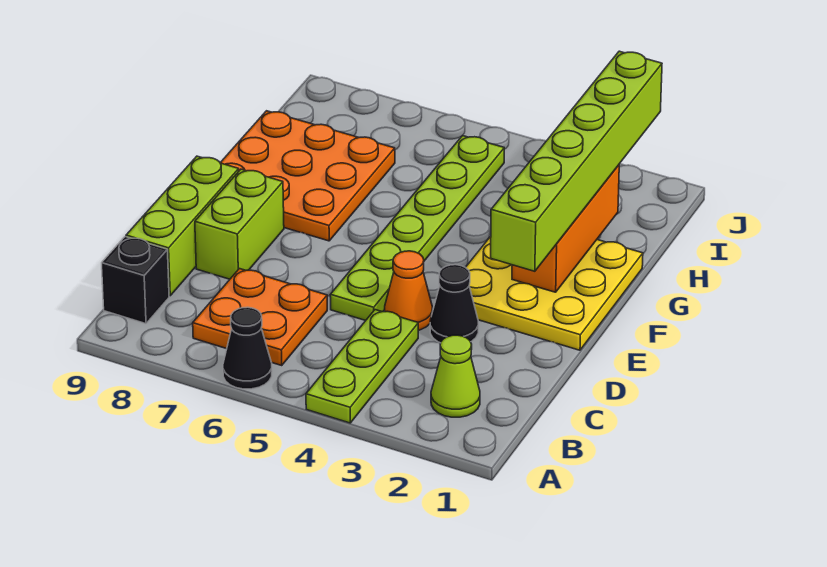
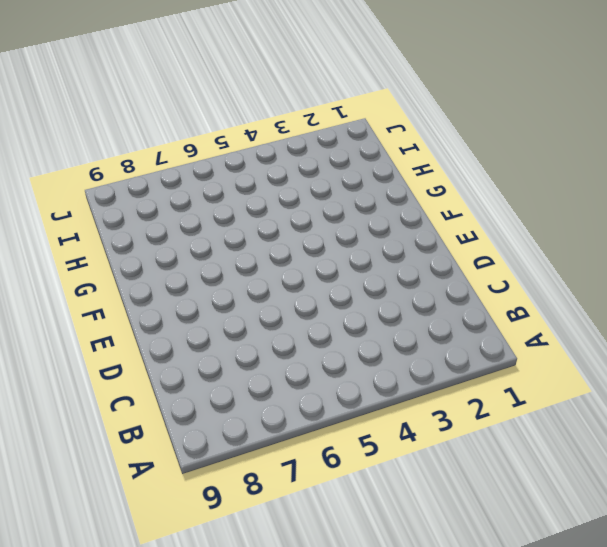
none -> lime 1x3 plate [306,310,418,423]
none -> black 1x1 cone [223,307,272,389]
none -> lime 1x1 cone [431,335,480,417]

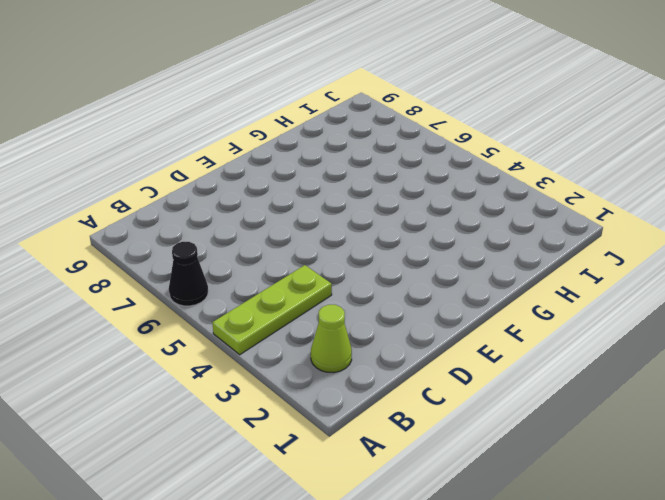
none -> orange 2x2 plate [193,269,327,365]
none -> black 1x1 brick [102,237,169,324]
none -> lime 1x3 brick [126,156,239,296]

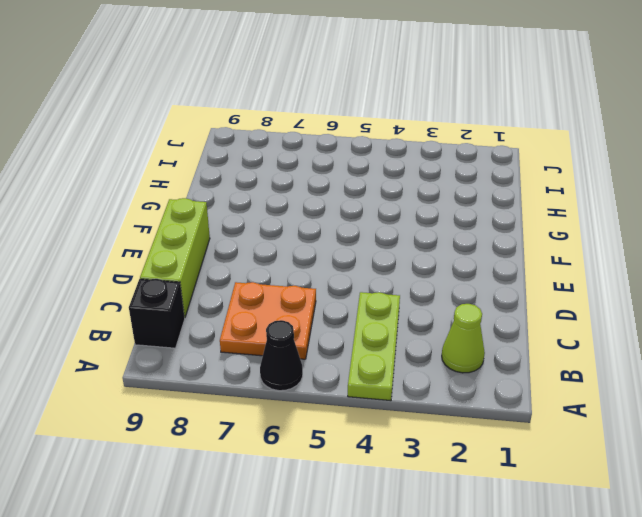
none -> black 1x1 cone [430,265,478,343]
none -> orange 1x1 cone [385,251,432,330]
none -> lime 1x6 plate [330,136,504,321]

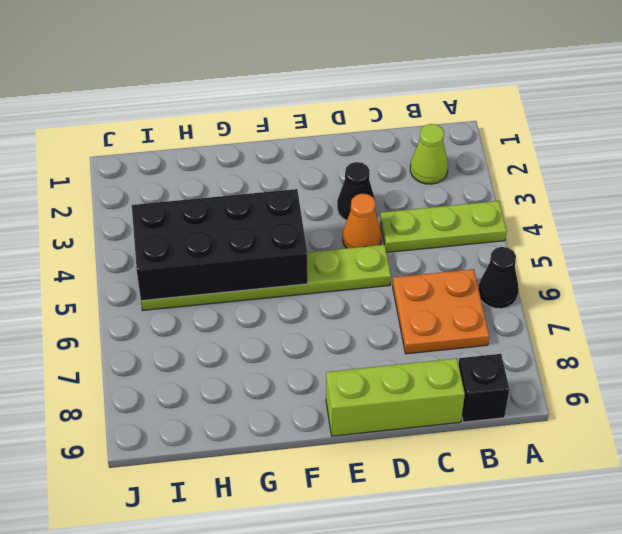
black 2x4 brick [132,189,308,301] -> none
none -> lime 1x2 brick [195,169,284,279]
none -> yellow 3x3 plate [466,236,643,350]
none -> orange 3x3 plate [220,111,395,241]

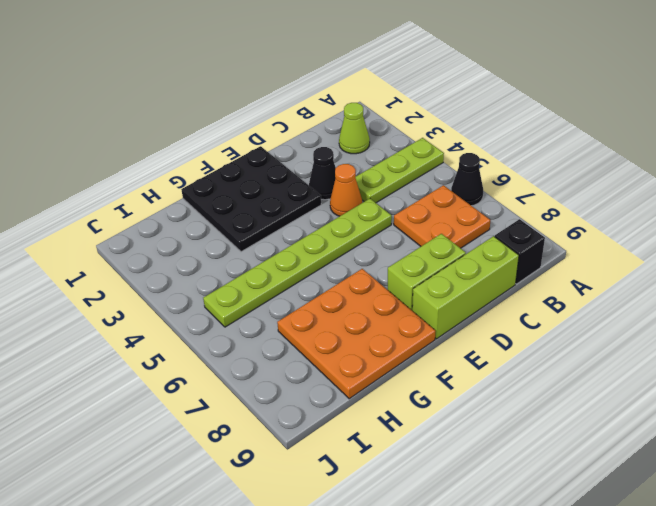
black 3x3 plate [181,146,321,252] -> yellow 3x3 plate [466,236,643,350]
none -> orange 1x3 brick [512,165,619,292]
none -> lime 1x6 brick [491,51,662,271]

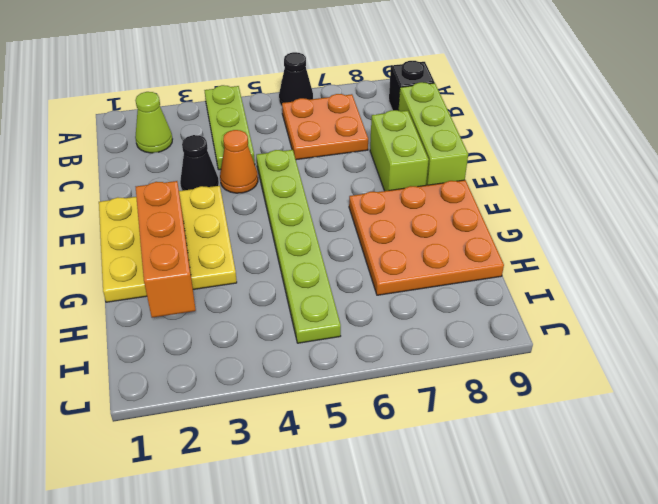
none -> lime 1x6 brick [491,51,662,271]

